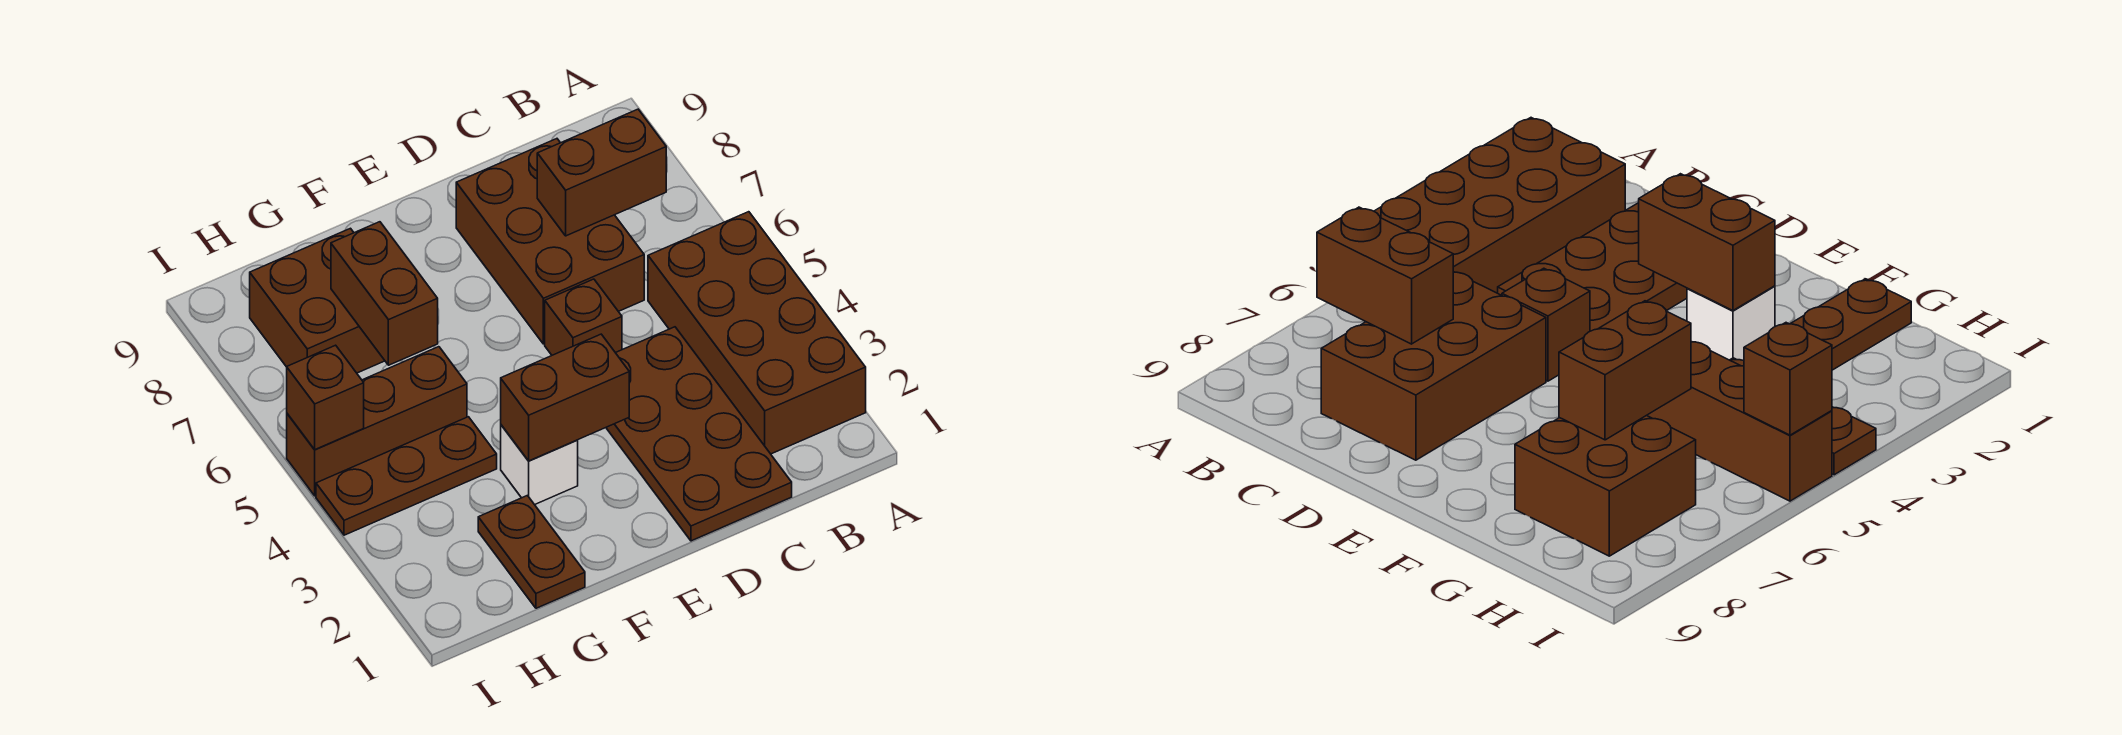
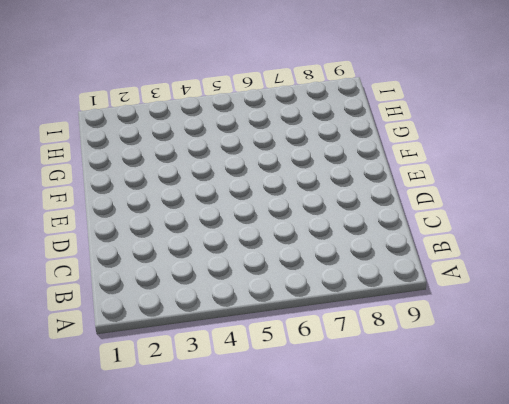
none -> brown 2x4 brick [648,212,866,454]
none -> brown 2x4 plate [606,327,792,541]
none -> brown 2x3 brick [456,139,644,344]

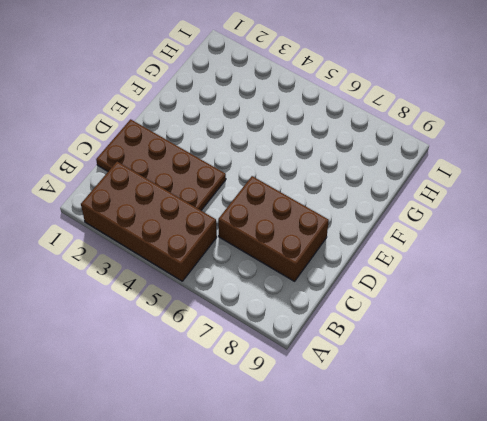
none -> brown 1x1 brick [545,279,622,355]
none -> white 1x1 brick [501,425,578,505]
none -> brown 1x2 plate [478,496,585,608]

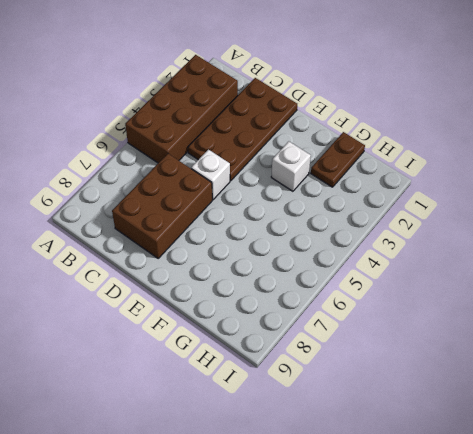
white 1x1 brick [191,150,230,200] -> brown 1x1 brick [545,279,622,355]
none -> brown 1x3 plate [316,417,497,535]
none -> brown 1x3 brick [287,347,467,496]
none -> brown 2x2 brick [250,228,385,373]

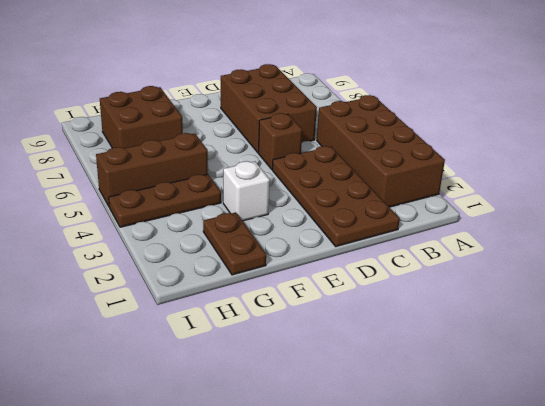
none -> brown 1x2 brick [537,109,666,236]
none -> brown 1x2 brick [501,334,629,461]
none -> brown 1x2 brick [331,222,438,365]

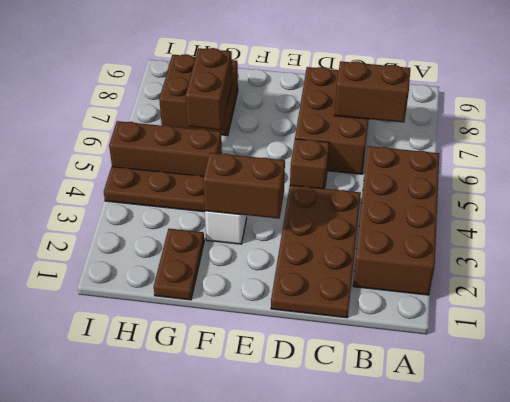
none -> brown 1x1 brick [287,345,364,450]

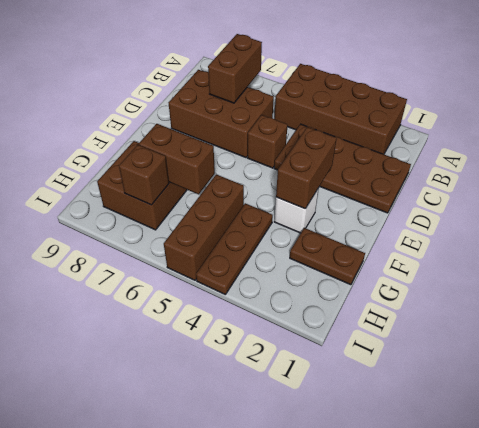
brown 1x1 brick [119,145,169,205] -> brown 1x1 brick moved to [287,345,364,450]

